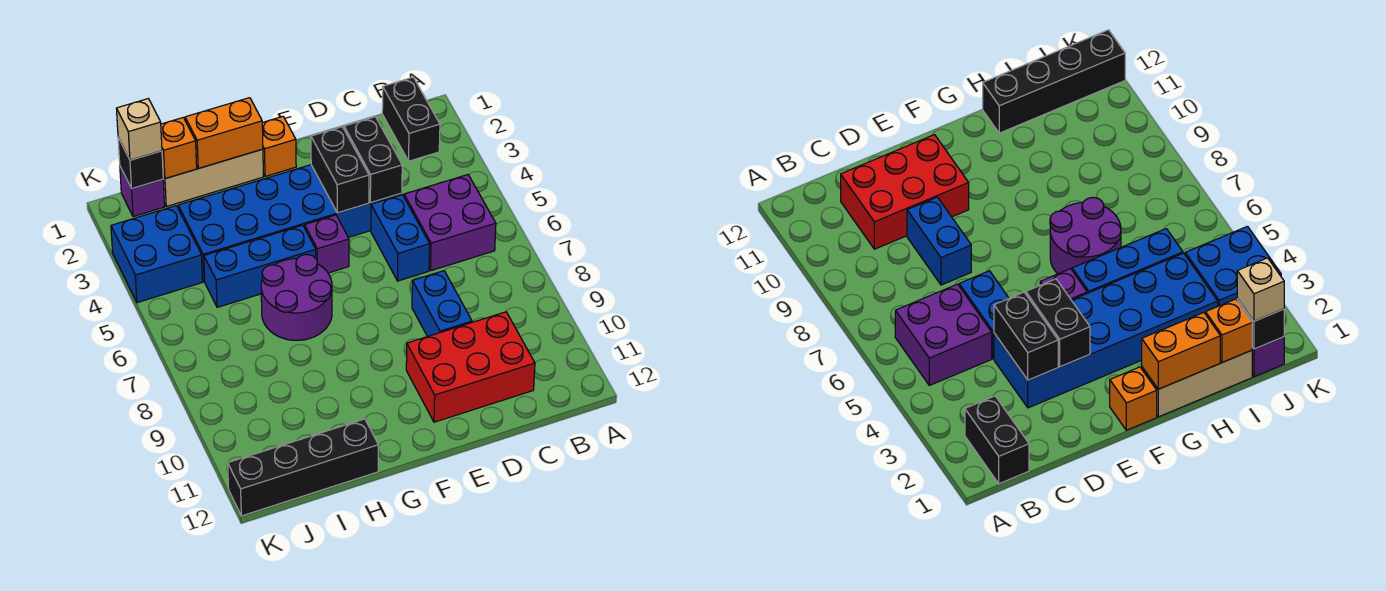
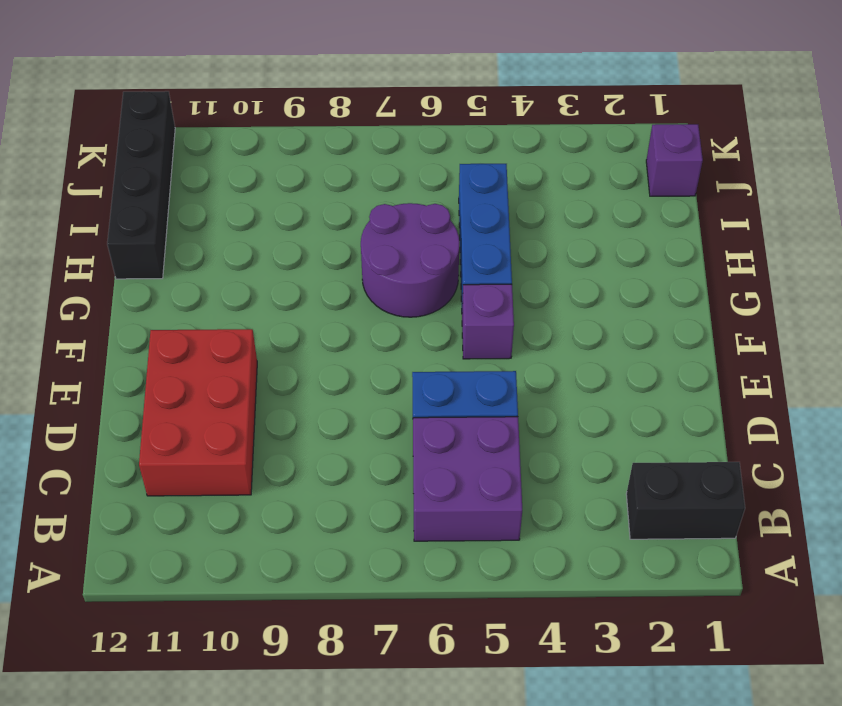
none -> blue 2x6 brick [178,165,402,282]
none -> blue 1x2 brick [412,271,472,337]
none -> orange 1x1 brick [262,116,296,177]

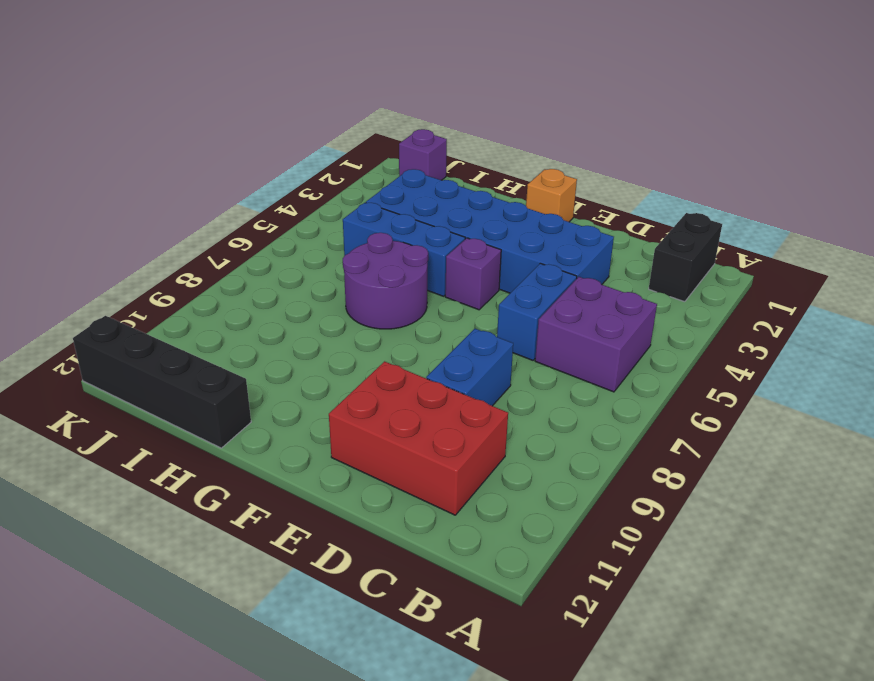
none -> tan 1x3 brick [163,149,263,206]
none -> blue 2x2 brick [111,206,203,303]
none -> black 1x2 brick [344,117,402,203]

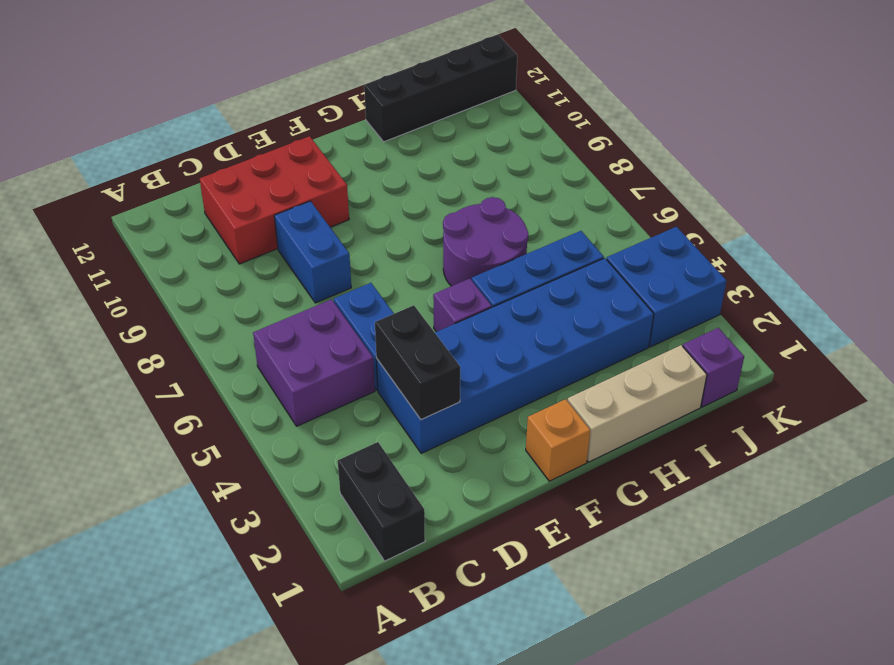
none -> black 1x2 brick [311,127,369,213]
none -> orange 1x2 brick [185,98,263,168]
none -> orange 1x1 brick [161,118,197,179]

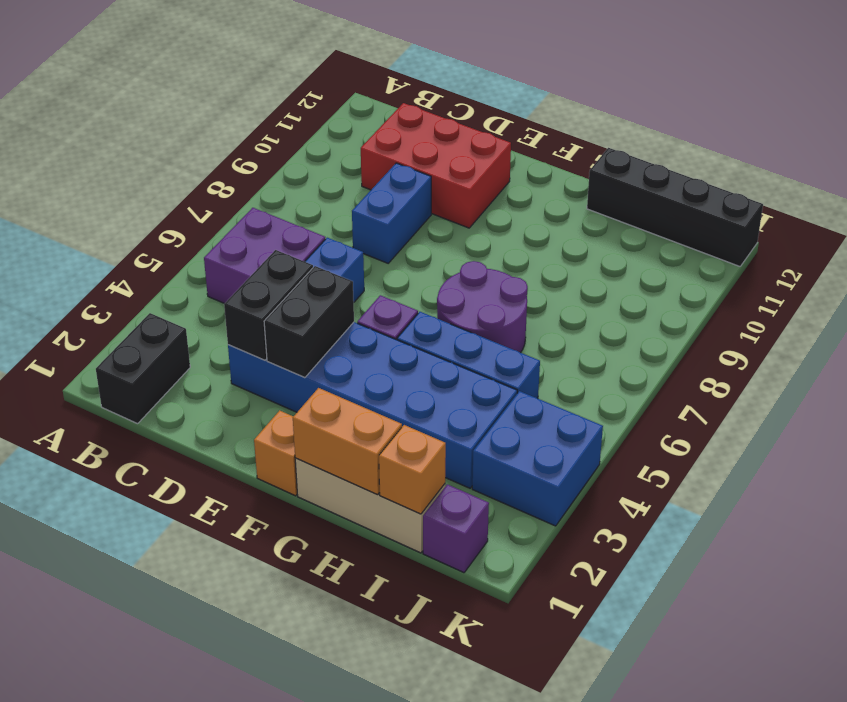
none -> black 1x1 brick [118,138,163,189]
none -> tan 1x1 brick [116,99,162,160]

